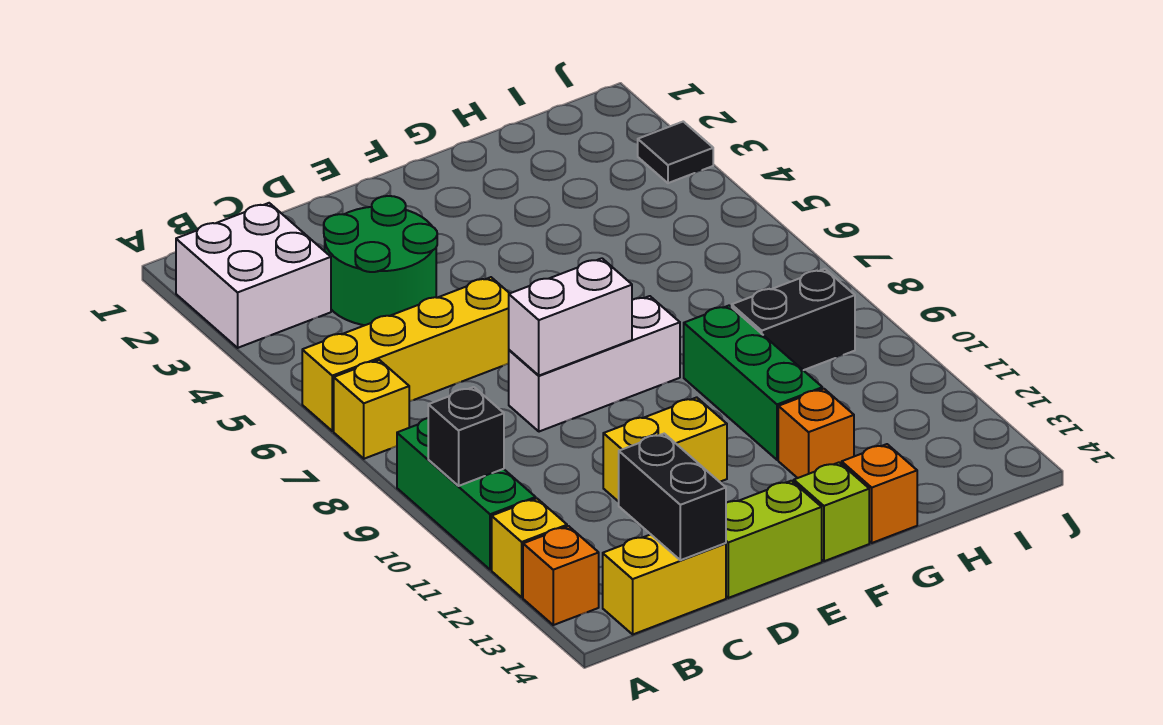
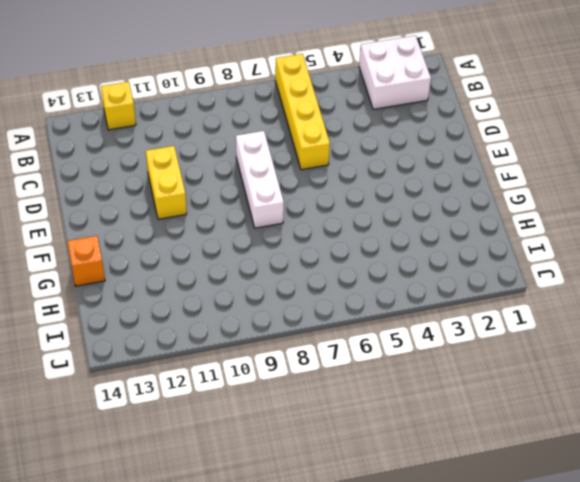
none -> yellow 1x1 brick [334,360,409,459]
none -> green 1x3 brick [397,418,536,570]
none -> orange 1x1 brick [523,526,599,625]

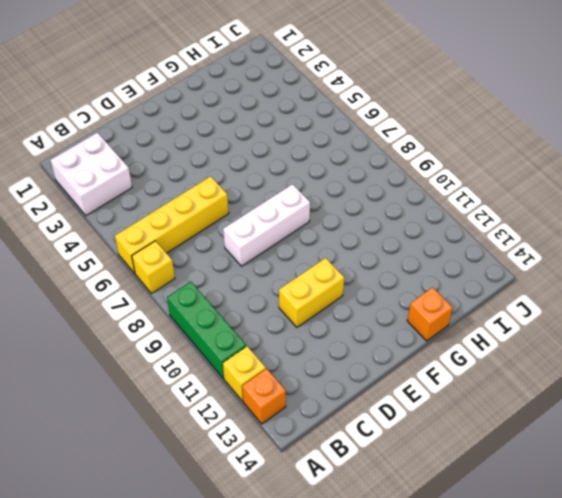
none -> yellow 1x2 brick [603,535,726,634]
none -> green 2x2 round brick [324,196,437,325]
none -> lime 1x2 brick [726,481,822,598]

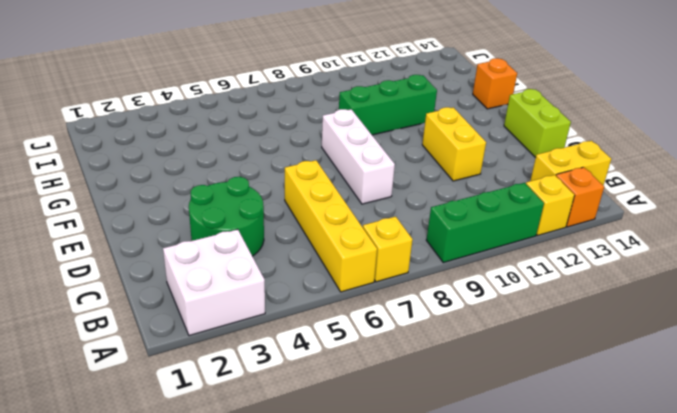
yellow 1x2 brick [530,141,611,186] -> yellow 1x2 brick turned to [603,535,726,634]
none -> lime 1x1 brick [794,462,869,561]
none -> orange 1x1 brick [778,389,854,478]
none -> black 1x2 brick [732,269,855,370]

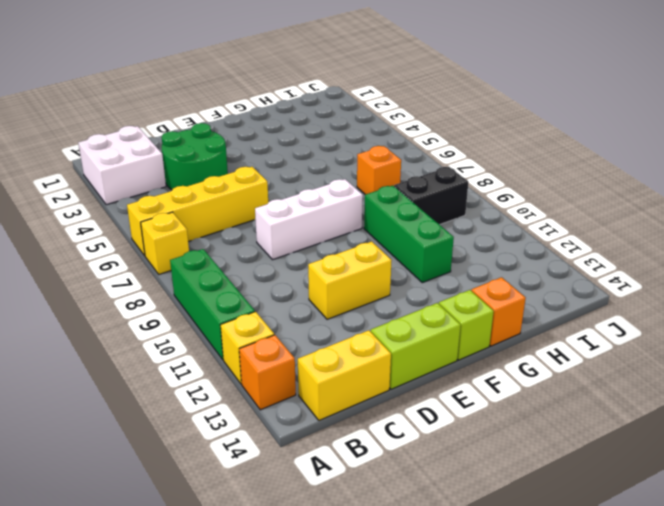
orange 1x1 brick [357,146,401,195] -> orange 1x1 brick moved to [778,389,854,478]
none -> black 1x1 tile [638,122,713,183]
none -> black 1x1 brick [428,387,504,486]
none -> black 1x2 brick [619,434,726,560]

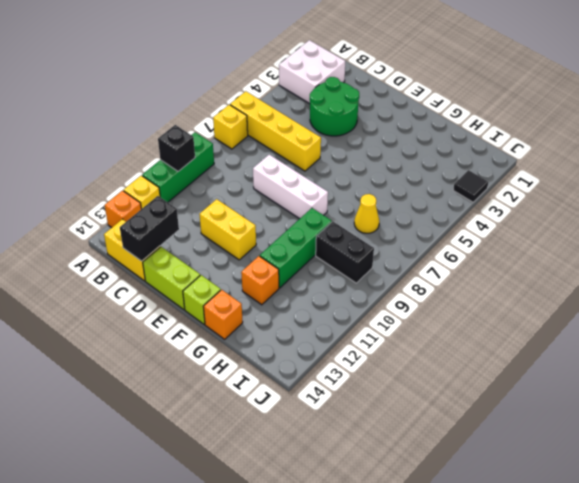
yellow 1x1 cone [354,194,379,233] -> none
none -> white 1x2 brick [509,258,632,375]

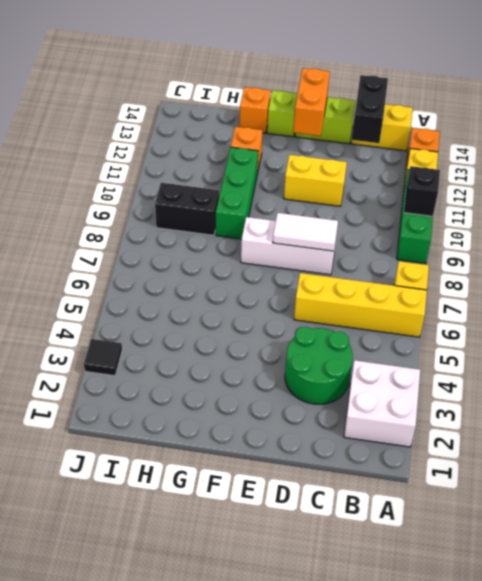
white 1x2 tile [273,213,338,251] -> white 1x2 brick [509,258,632,375]
orange 1x2 brick [293,68,330,136] -> none

